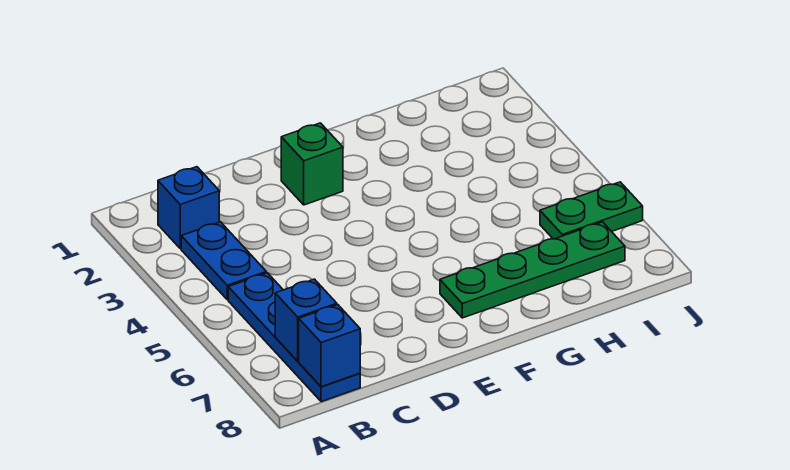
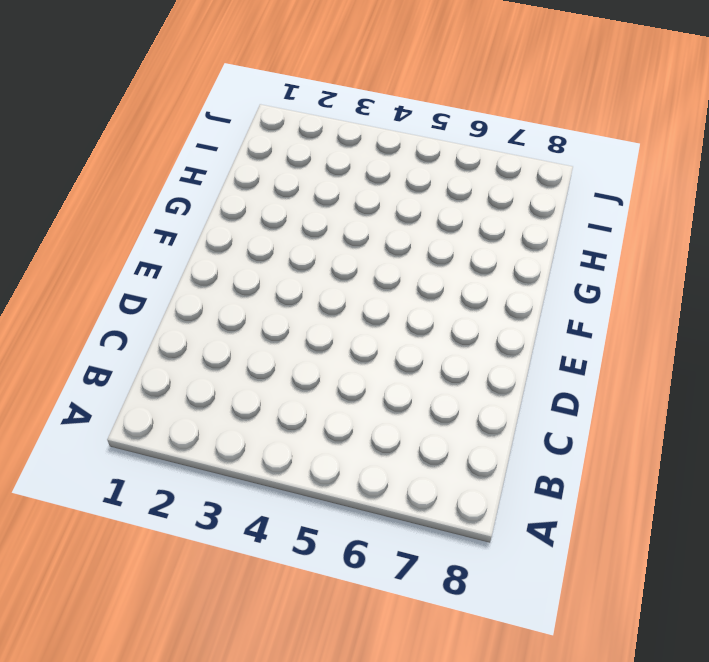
none -> blue 1x1 brick [158,167,219,249]
none -> blue 1x2 plate [181,222,266,300]

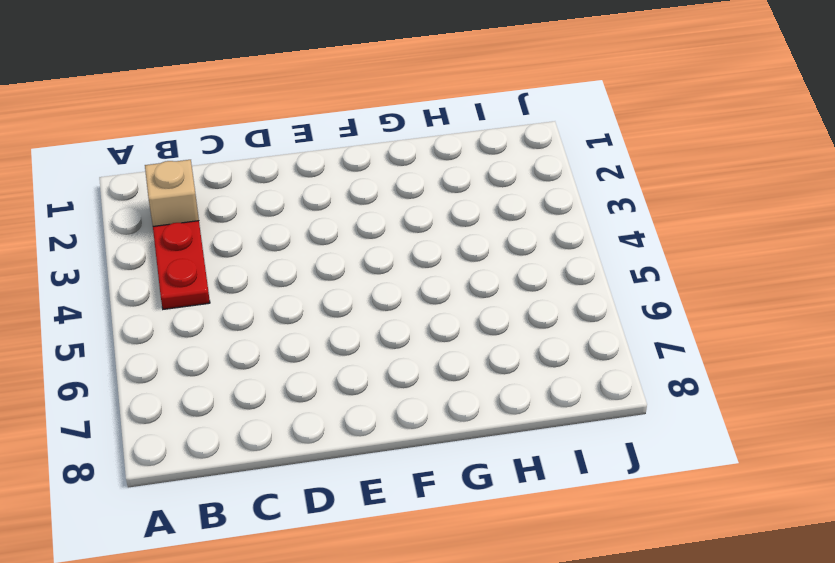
tan 1x1 brick [145,160,199,226] -> blue 1x1 brick [158,167,219,249]
red 1x2 plate [153,221,210,309] -> blue 1x2 plate [181,222,266,300]
none -> blue 1x4 plate [228,273,360,402]
none -> green 1x1 brick [281,123,343,205]

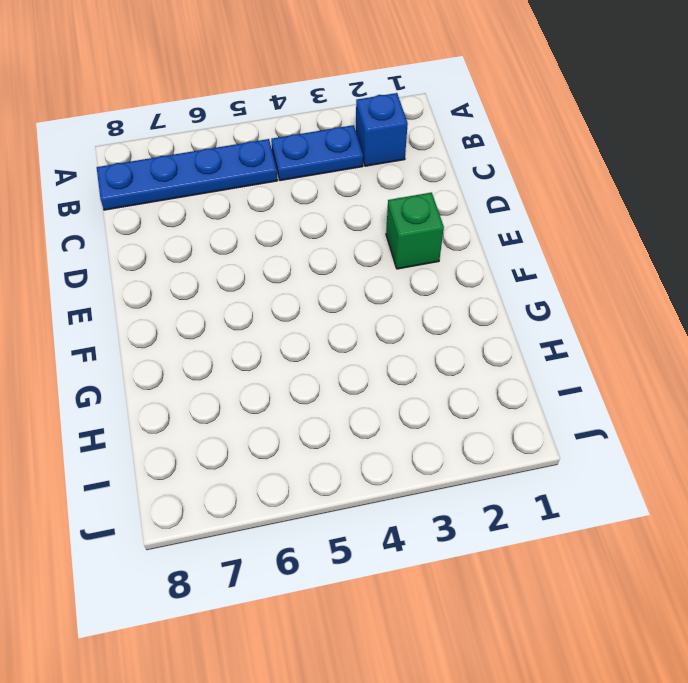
none -> green 1x4 plate [440,222,625,318]
none -> green 1x2 plate [540,182,643,239]

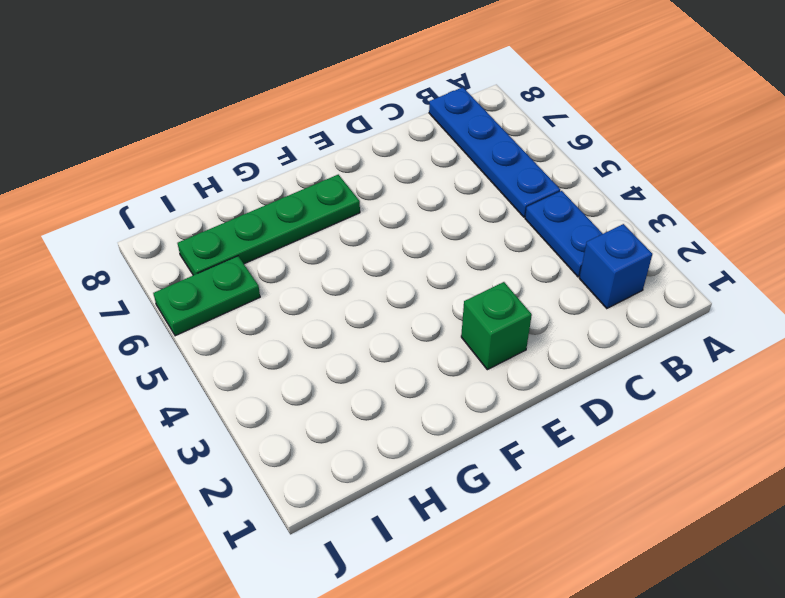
none -> blue 1x1 brick [275,279,337,361]
none -> blue 1x1 brick [299,305,360,387]

